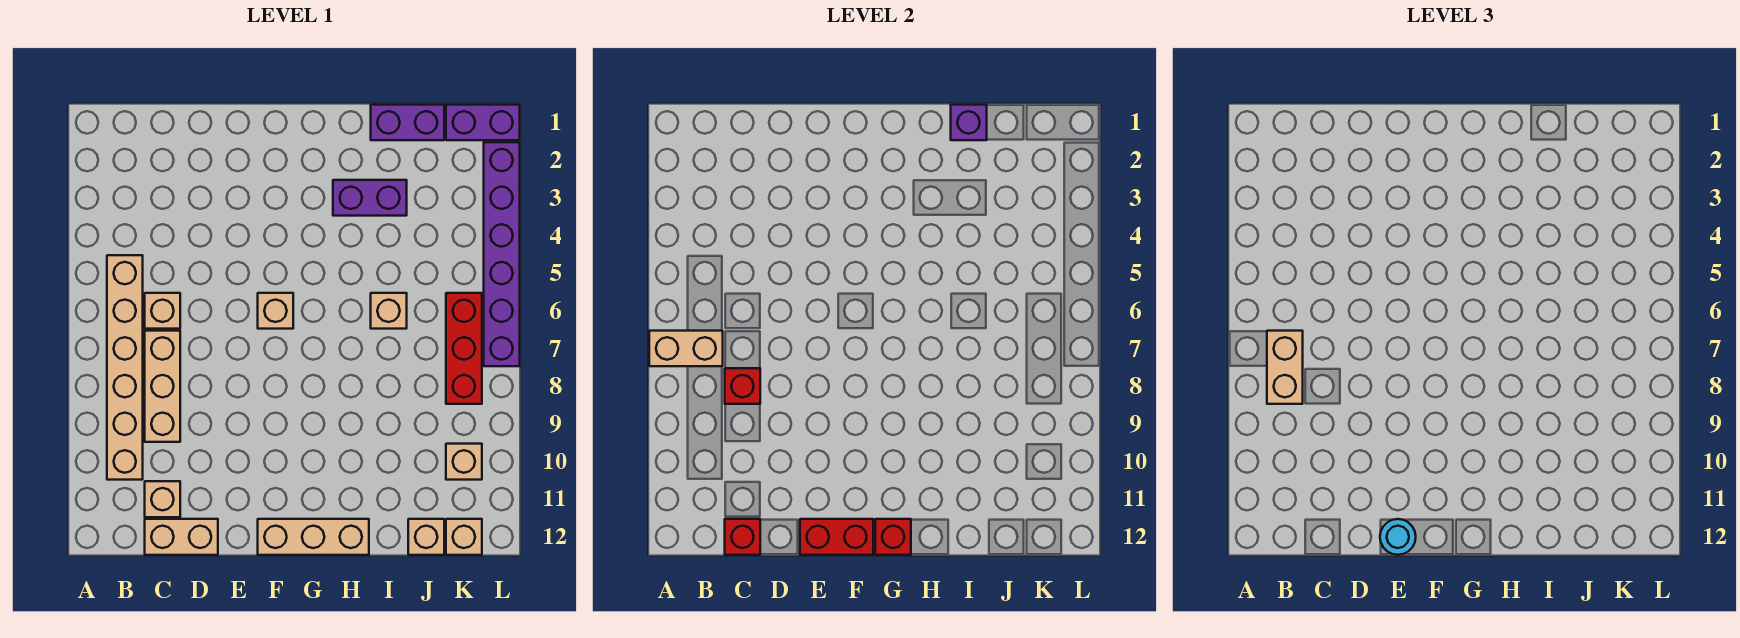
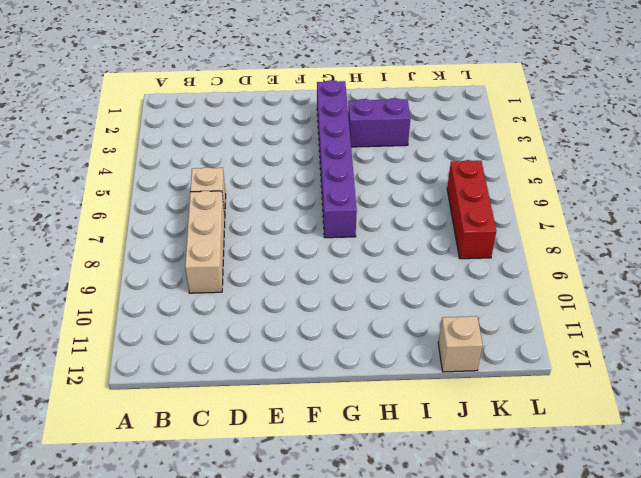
purple 1x6 brick [317,80,357,238] -> purple 1x6 brick moved to [484,142,520,366]
none -> tan 1x6 brick [107,255,143,480]
none -> tan 1x1 brick [145,481,180,517]
none -> tan 1x2 brick [145,519,218,555]

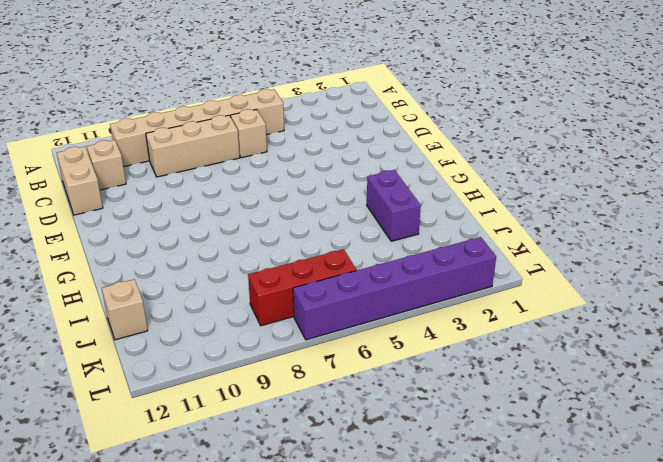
none -> tan 1x1 brick [258,293,293,329]
none -> tan 1x3 brick [258,519,369,555]
none -> purple 1x2 brick [371,105,444,140]

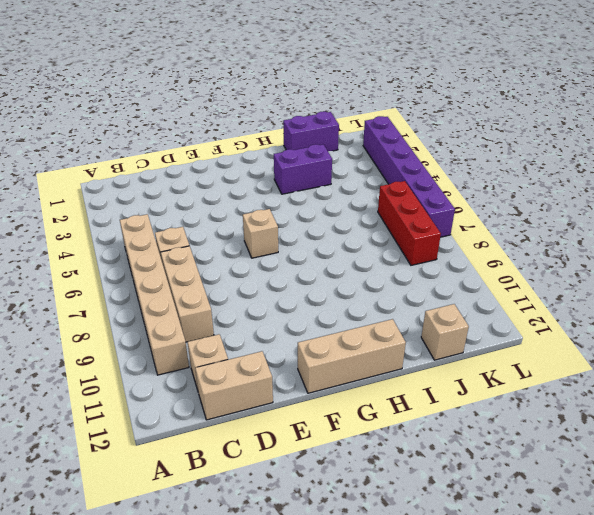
none -> tan 1x1 brick [371,293,407,329]
none -> purple 1x2 brick [446,105,520,140]
none -> tan 1x1 brick [446,444,482,480]

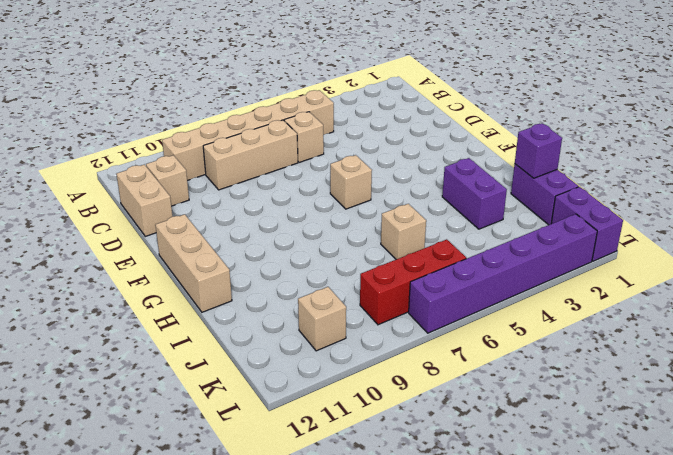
none -> tan 1x1 brick [408,519,444,555]
none -> tan 1x1 brick [446,519,482,555]
none -> tan 1x2 brick [649,331,723,366]

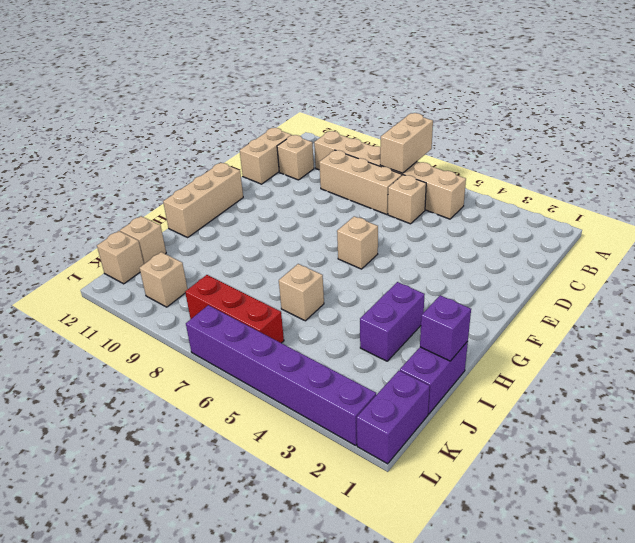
none -> red 1x1 brick [725,368,760,404]
none -> red 1x1 brick [725,519,760,555]
none -> red 1x2 brick [800,519,873,555]

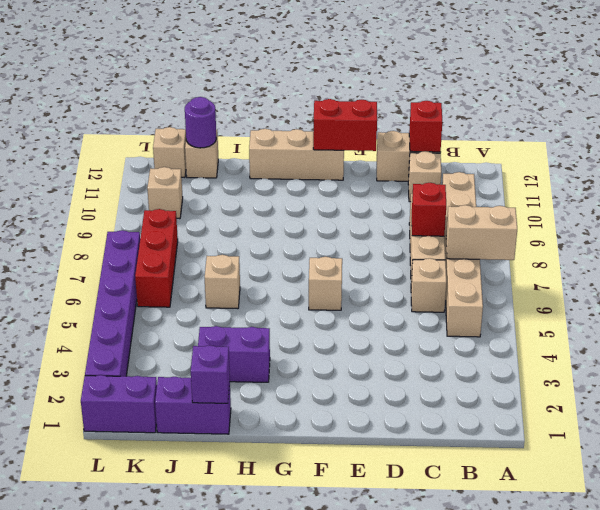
purple 1x1 round brick [185,97,216,148] -> none
none -> red 1x1 brick [875,519,911,555]
none -> tan 1x2 brick [1267,331,1303,404]
none -> cyan 1x1 round brick [1380,519,1416,555]

